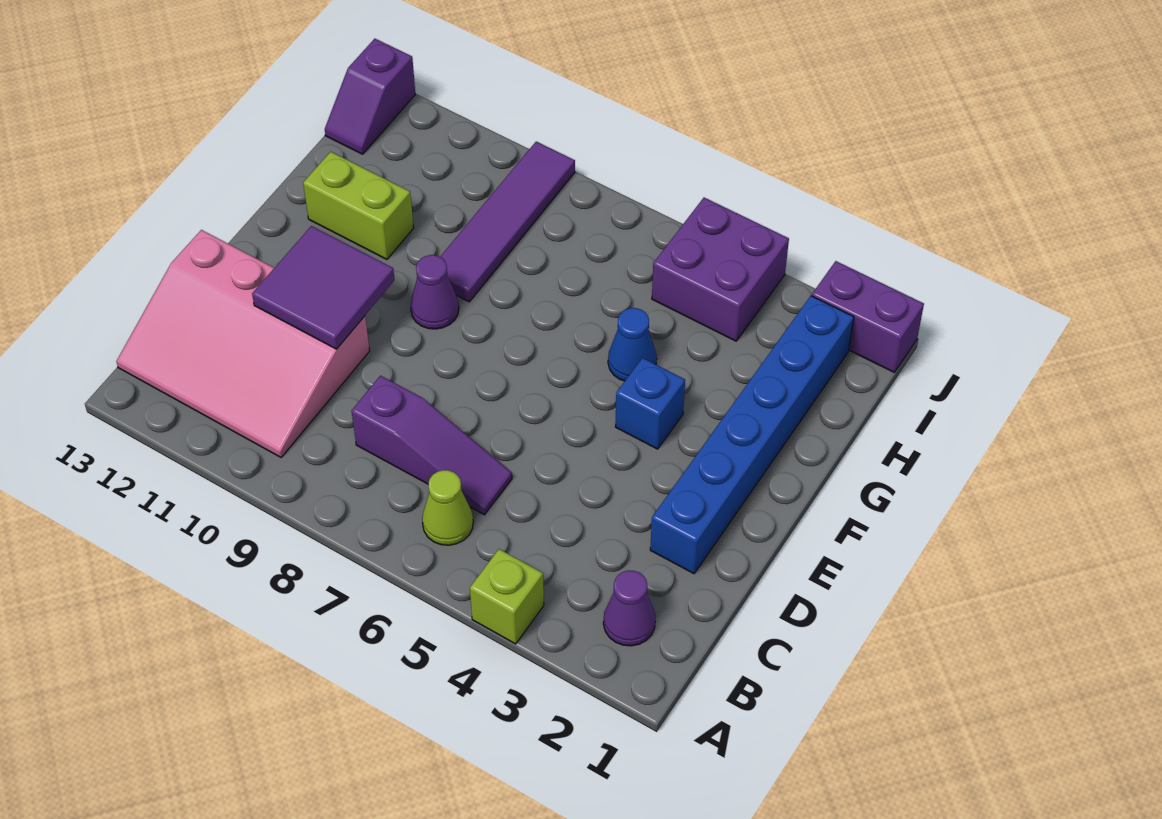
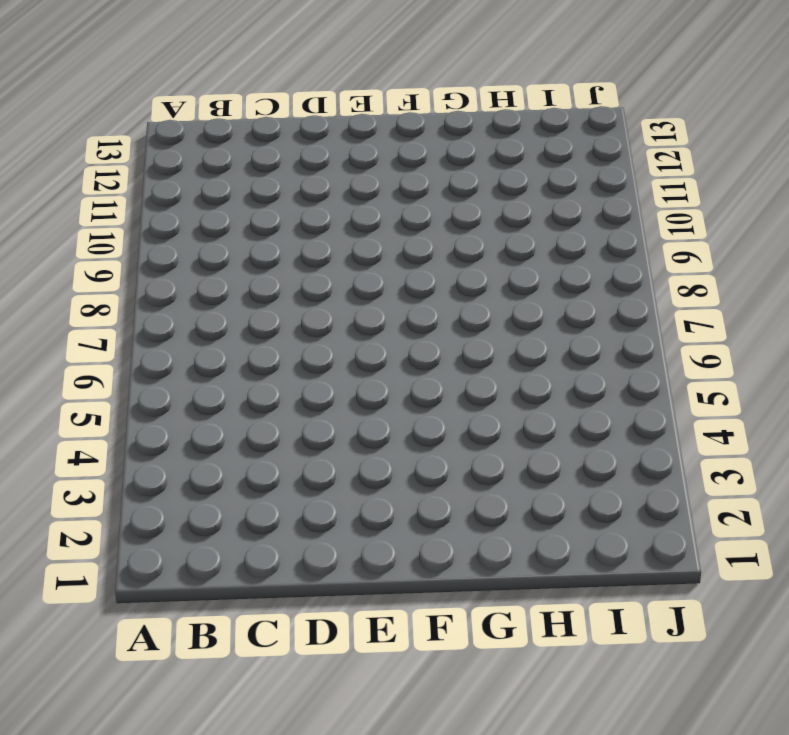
none -> lime 1x1 brick [470,549,544,644]
none -> purple 1x1 cone [603,570,656,646]
none -> lime 1x1 cone [422,470,473,545]

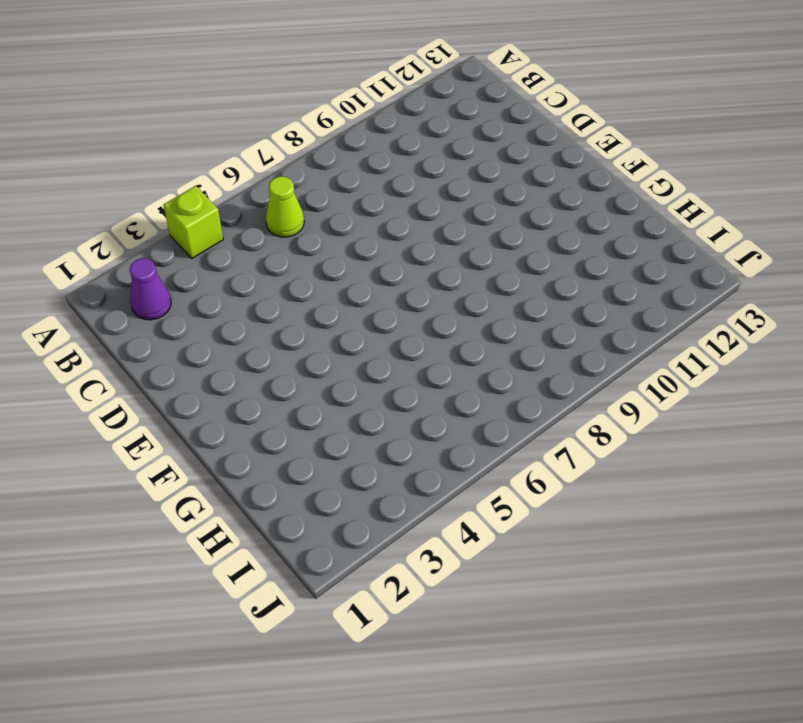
none -> pink 3x4 slope [116,230,370,457]
none -> purple 1x3 slope [352,376,512,515]
none -> blue 1x6 brick [650,296,854,574]

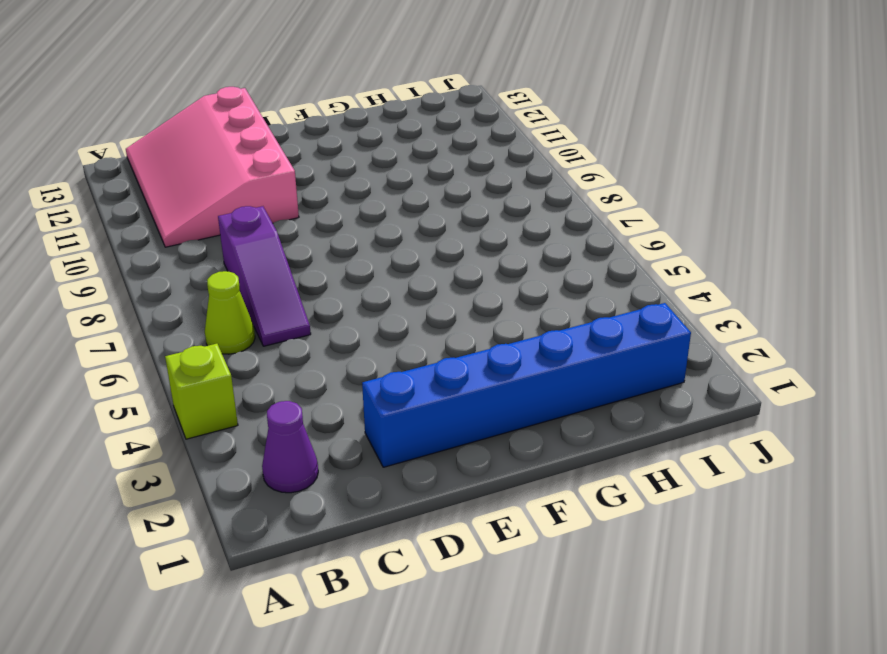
none -> blue 1x1 brick [615,358,685,449]
none -> purple 1x1 cone [411,255,459,329]
none -> blue 1x1 cone [608,308,657,381]

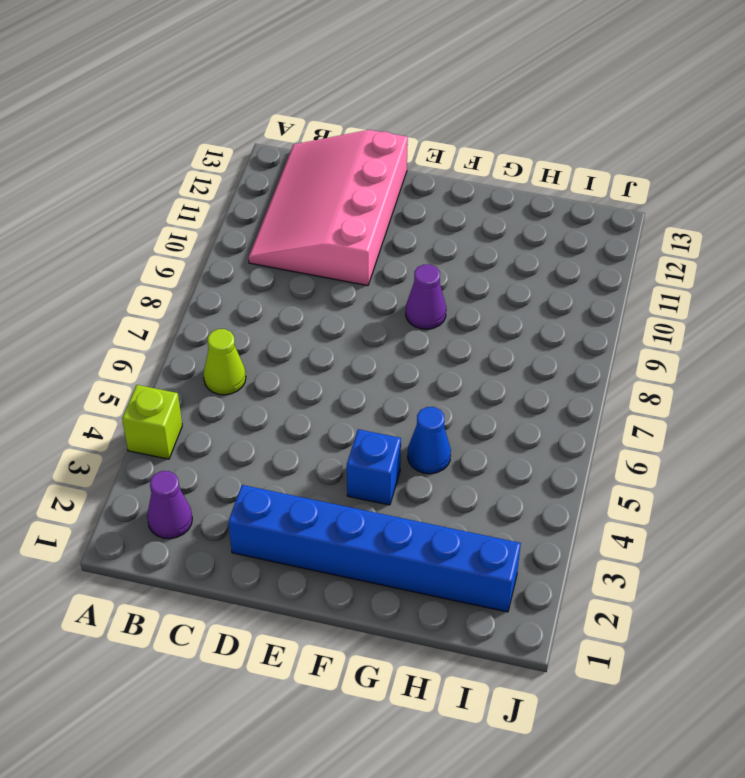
none -> purple 1x3 slope [352,376,512,515]
none -> purple 1x4 tile [440,142,575,302]
none -> lime 1x2 brick [303,152,414,259]

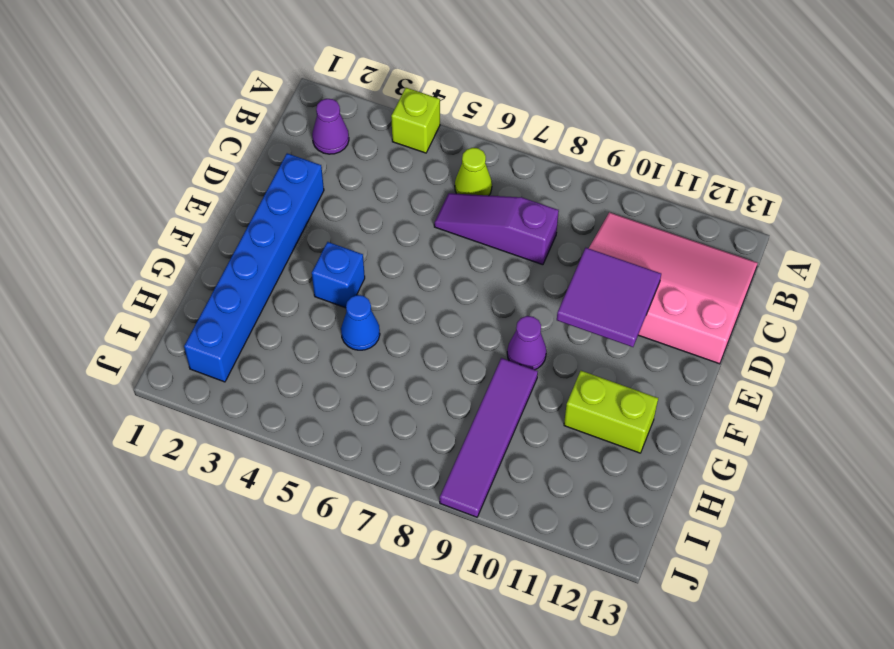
none -> purple 2x2 brick [652,198,789,341]
none -> purple 1x2 slope [325,39,415,154]
none -> purple 1x2 brick [812,261,924,372]

